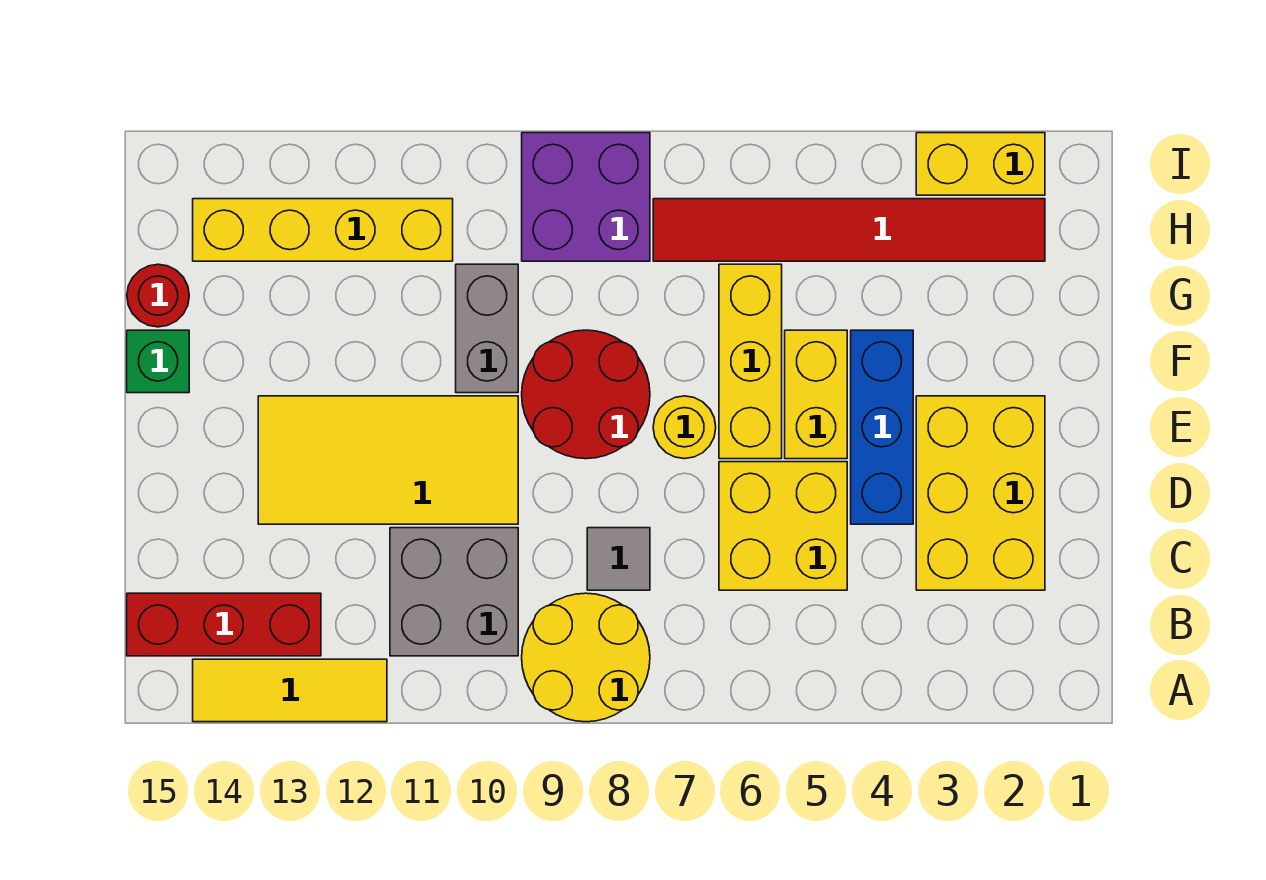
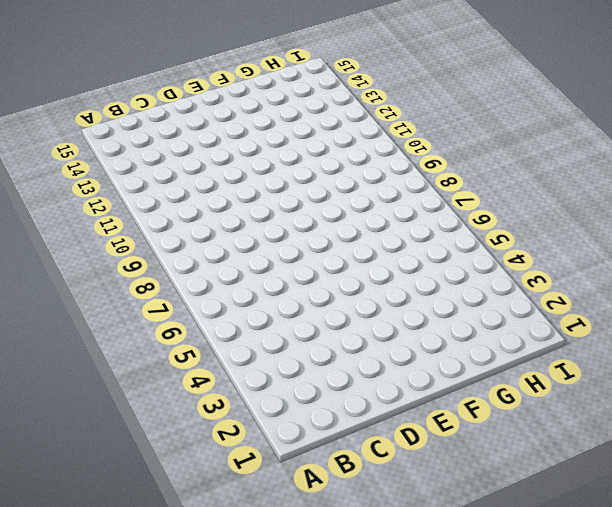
none -> yellow 2x2 round brick [522,593,650,722]
none -> yellow 1x3 tile [193,659,387,722]
none -> grey 2x2 brick [390,528,518,656]

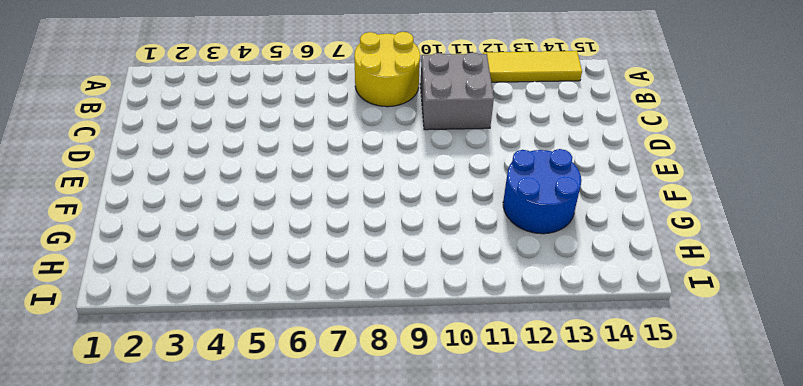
blue 2x2 round brick [503,149,581,234] -> none
none -> red 1x3 brick [127,593,321,656]
none -> yellow 2x3 brick [916,396,1045,590]
none -> yellow 2x2 brick [719,462,847,590]

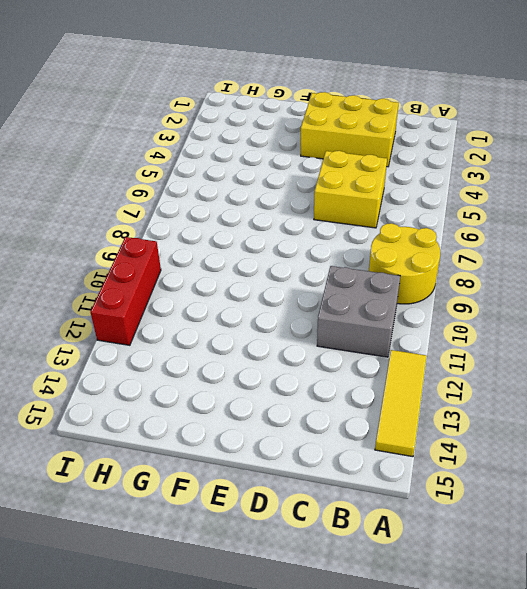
red 1x3 brick [90,237,161,345] -> red 1x3 brick moved to [127,593,321,656]
none -> grey 1x1 tile [587,528,650,590]
none -> blue 1x3 brick [851,330,913,524]
none -> yellow 2x4 tile [258,396,518,524]

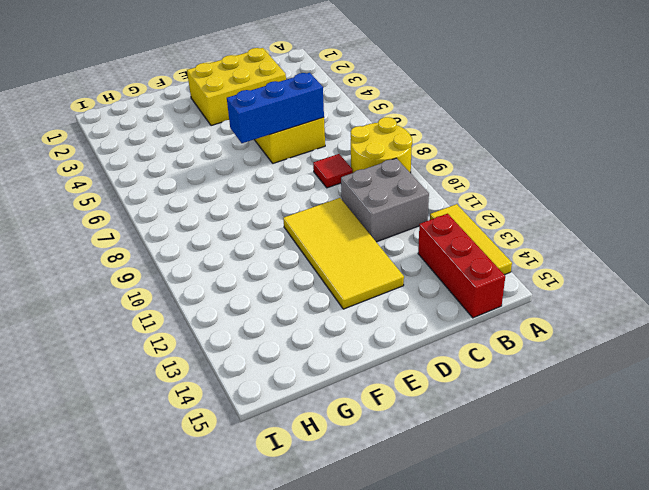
blue 1x3 brick [227,73,324,143] -> blue 1x3 brick moved to [851,330,913,524]
red 1x1 tile [313,154,353,188] -> grey 1x1 tile [587,528,650,590]
none -> yellow 1x2 brick [785,330,847,459]
none -> yellow 1x3 brick [719,264,782,459]
none -> yellow 1x1 round brick [653,396,716,459]

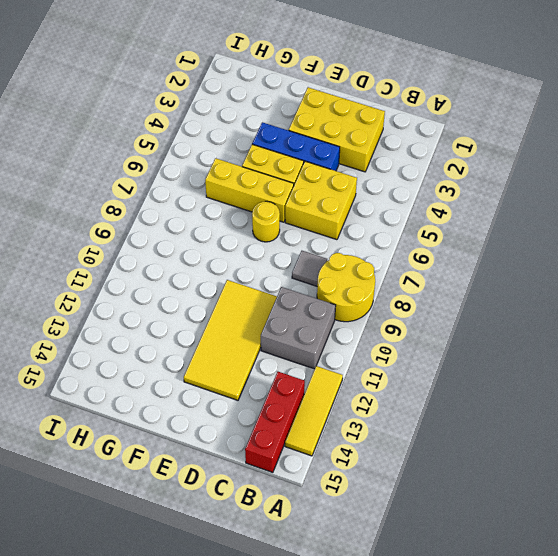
none -> red 2x2 round brick [522,330,650,459]
none -> grey 1x2 brick [456,264,518,393]
none -> green 1x1 brick [127,330,189,393]

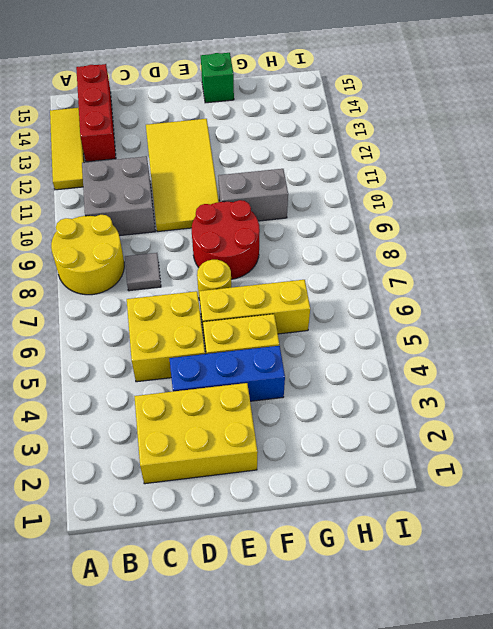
none -> red 1x1 round brick [127,264,189,327]
none -> red 1x6 tile [653,199,1045,261]
none -> purple 2x2 brick [522,133,650,261]

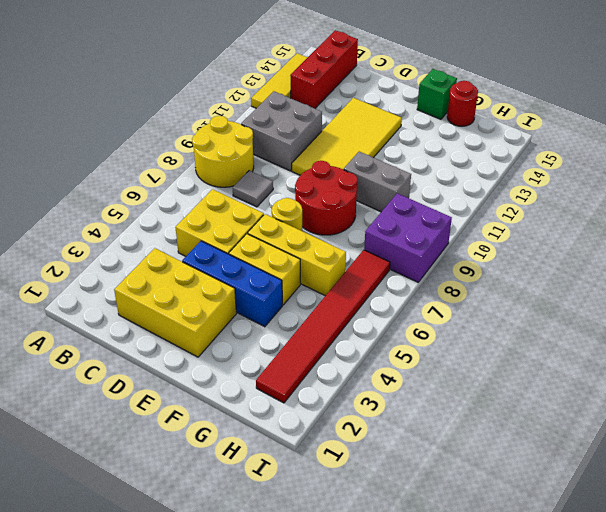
none -> yellow 1x4 brick [193,199,453,261]
none -> yellow 1x2 brick [916,133,1045,195]

